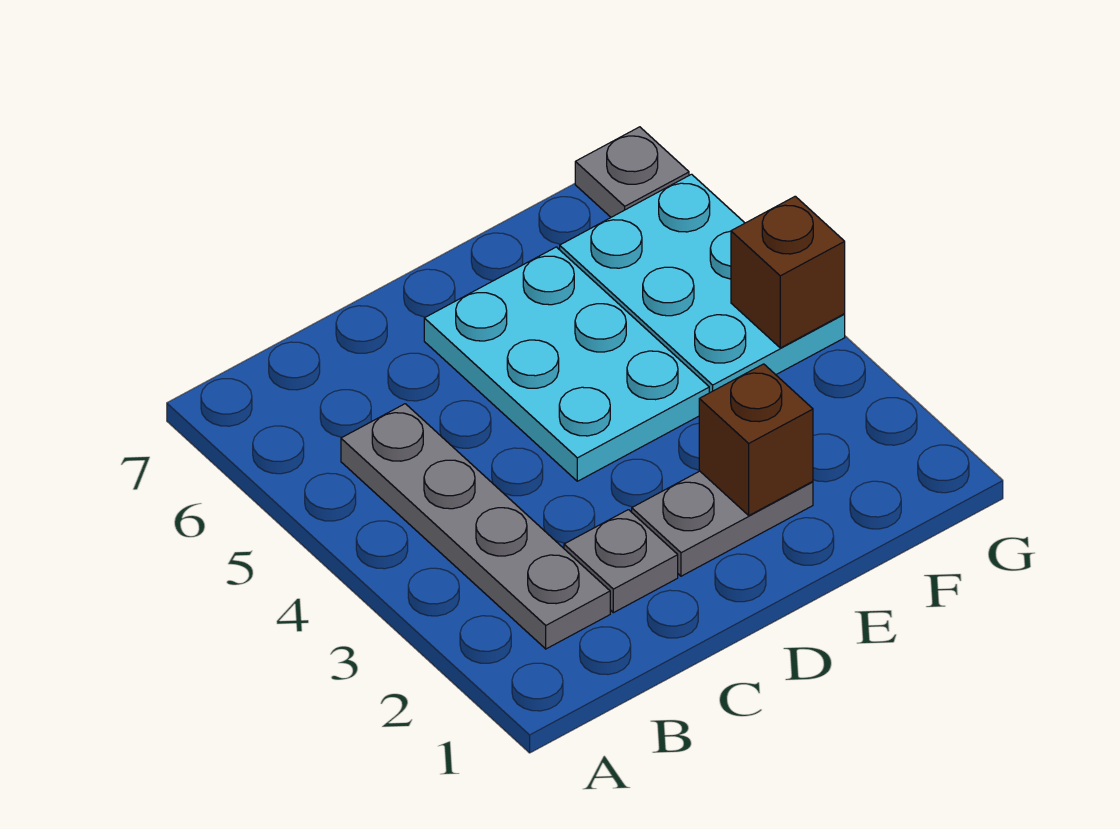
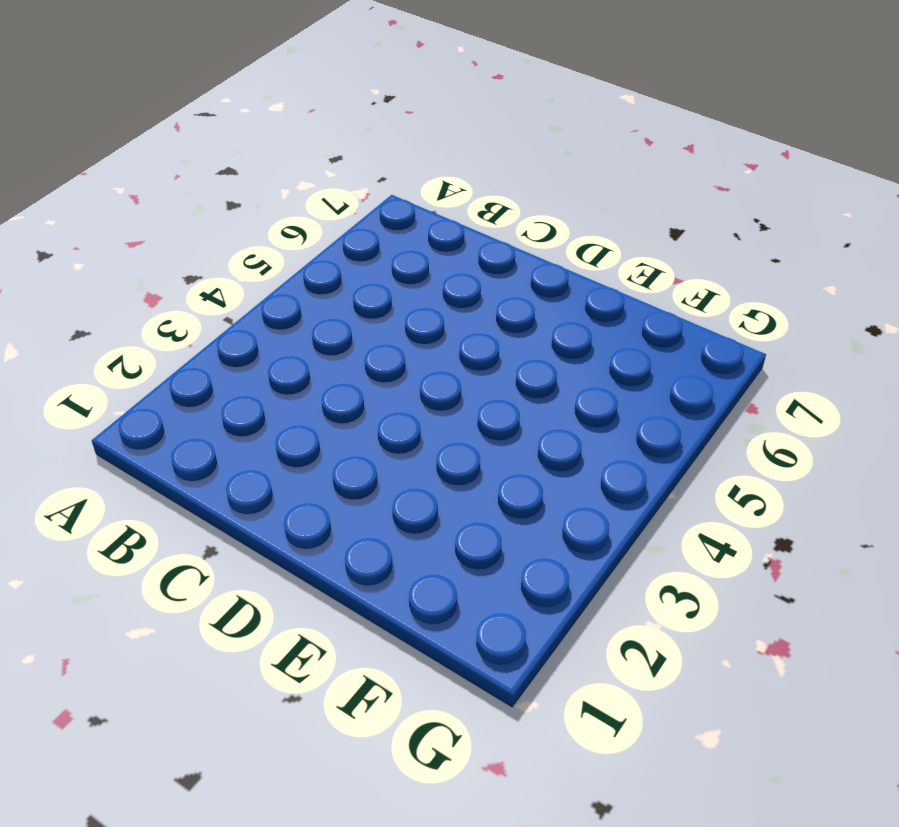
none -> grey 1x4 plate [341,404,610,649]
none -> grey 1x1 plate [564,510,678,613]

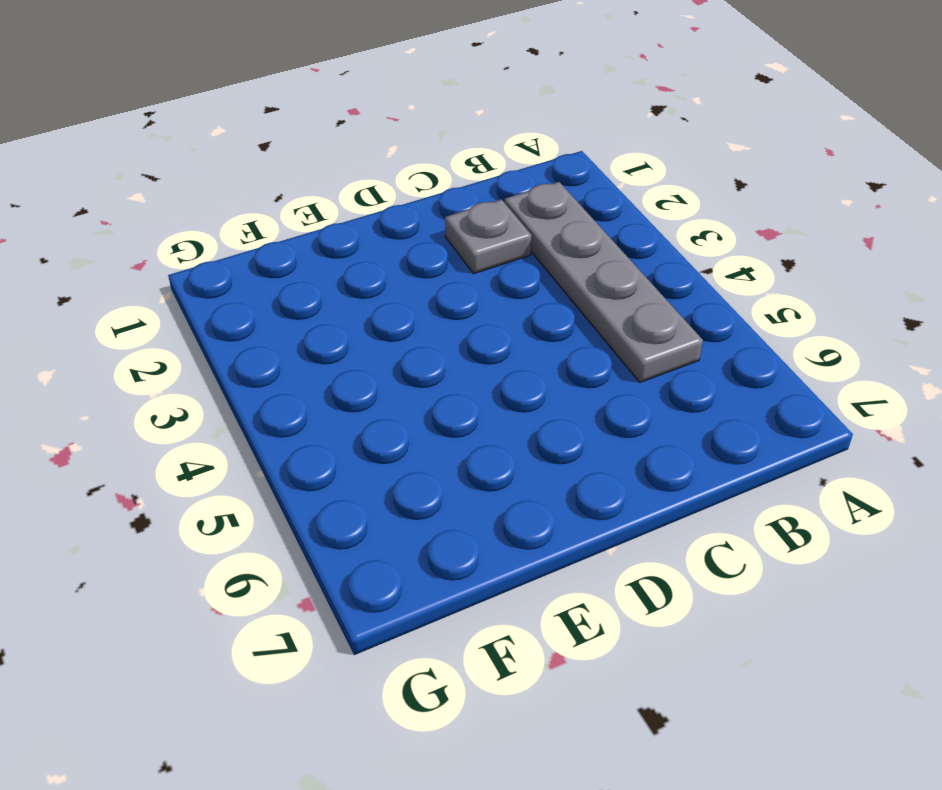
none -> grey 1x2 plate [632,471,813,576]
none -> cyan 2x3 plate [424,247,709,481]

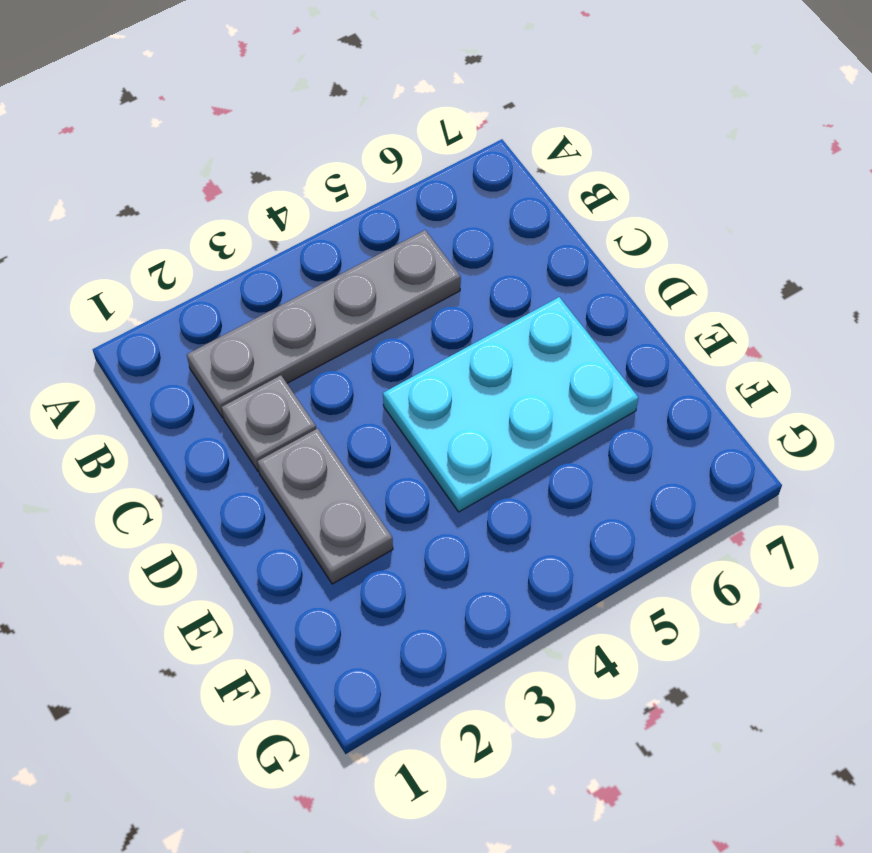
none -> cyan 2x3 plate [560,174,845,393]
none -> grey 1x1 plate [575,127,689,217]

